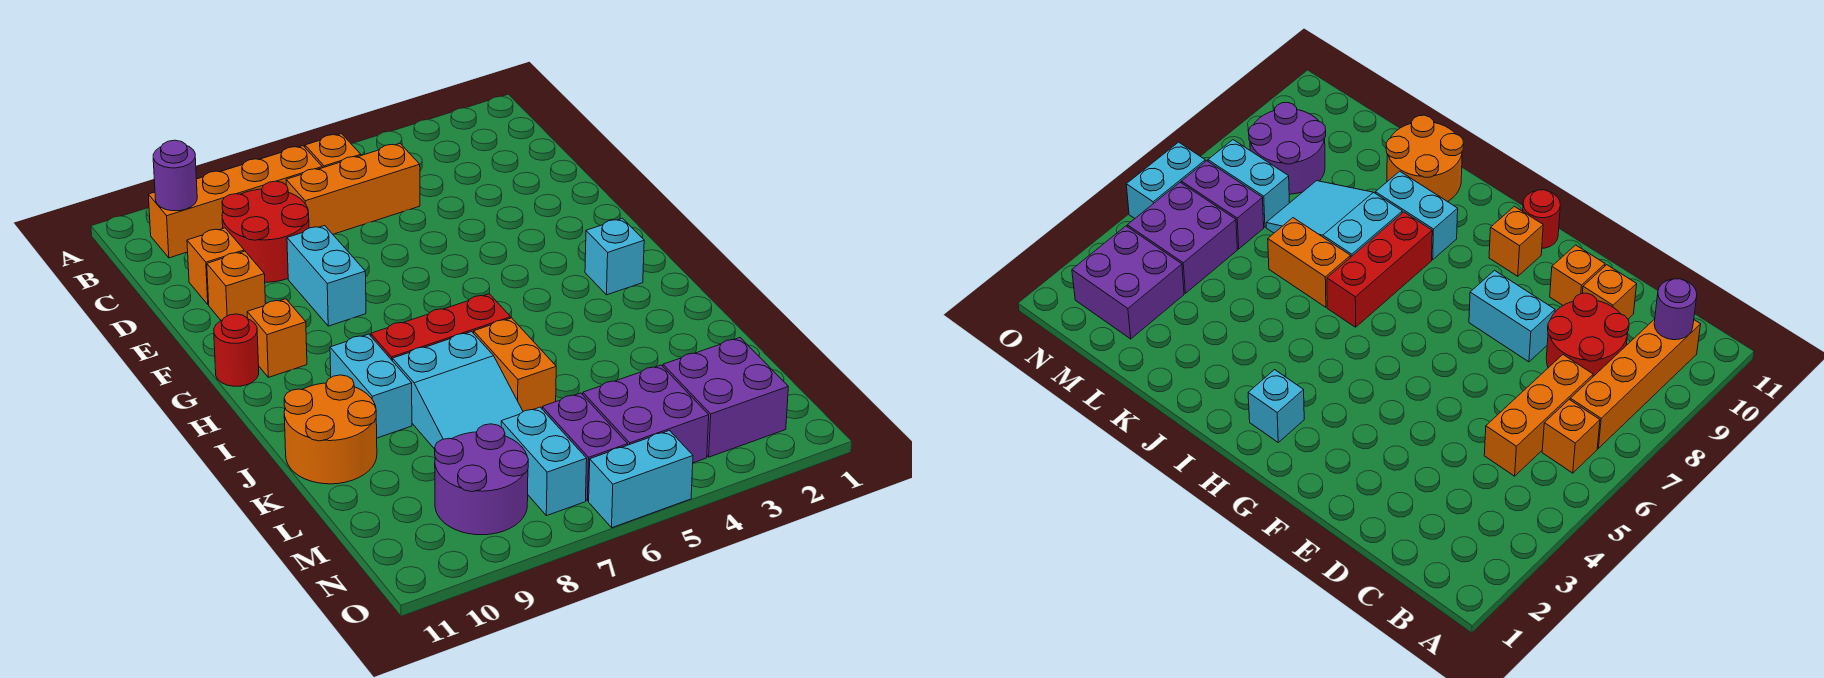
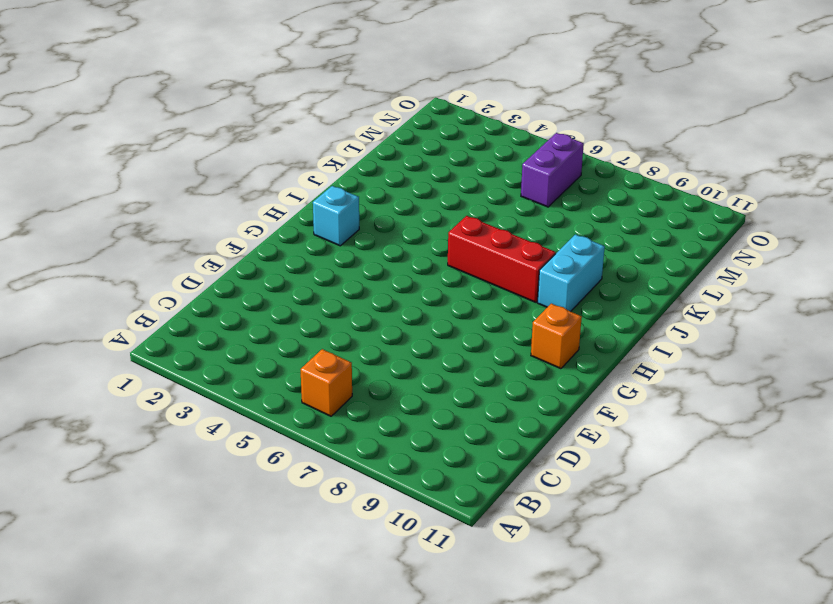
none -> orange 1x4 brick [148,146,322,258]
none -> orange 1x3 brick [286,144,420,234]
none -> red 2x2 round brick [222,181,309,282]

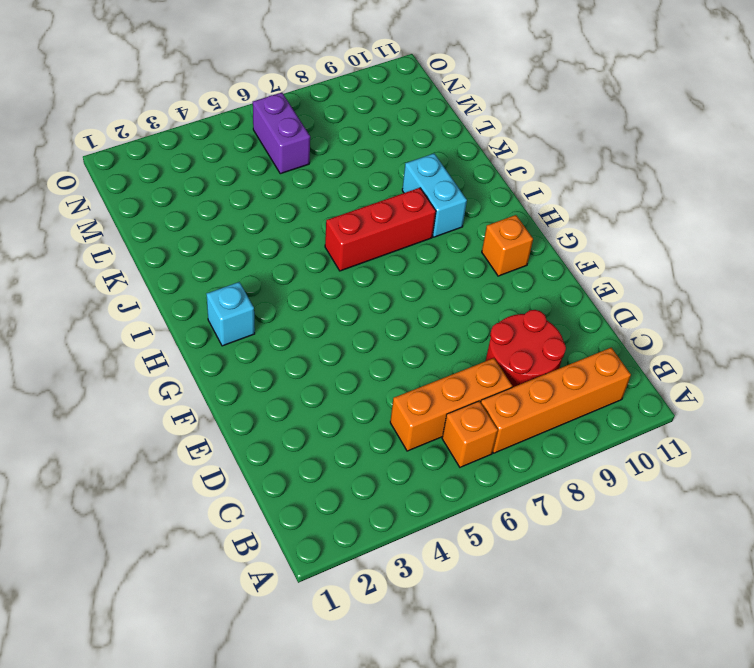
none -> orange 1x1 brick [187,228,244,305]
none -> cyan 1x2 brick [287,226,366,326]
none -> orange 1x1 brick [207,251,266,320]

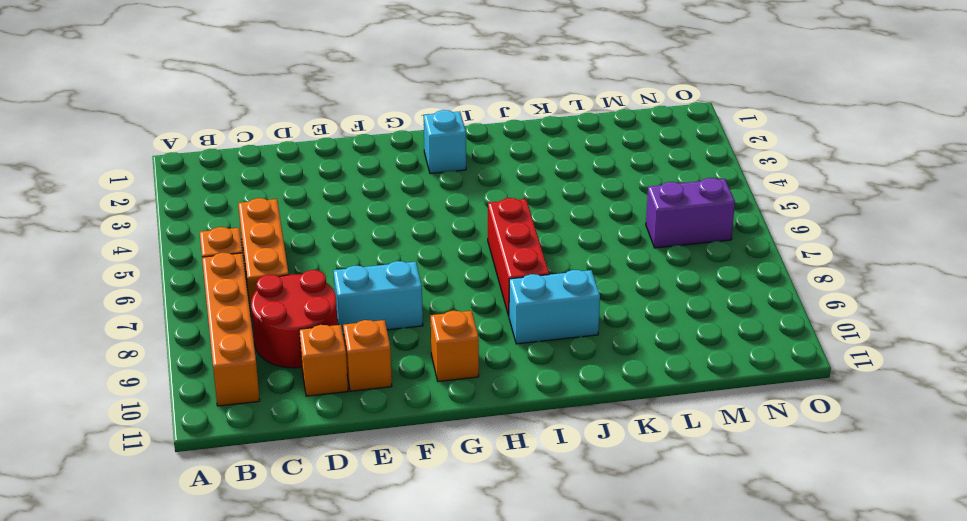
none -> red 1x1 round brick [214,314,259,386]
none -> orange 1x2 brick [474,318,556,412]
none -> cyan 2x3 slope [393,332,523,449]

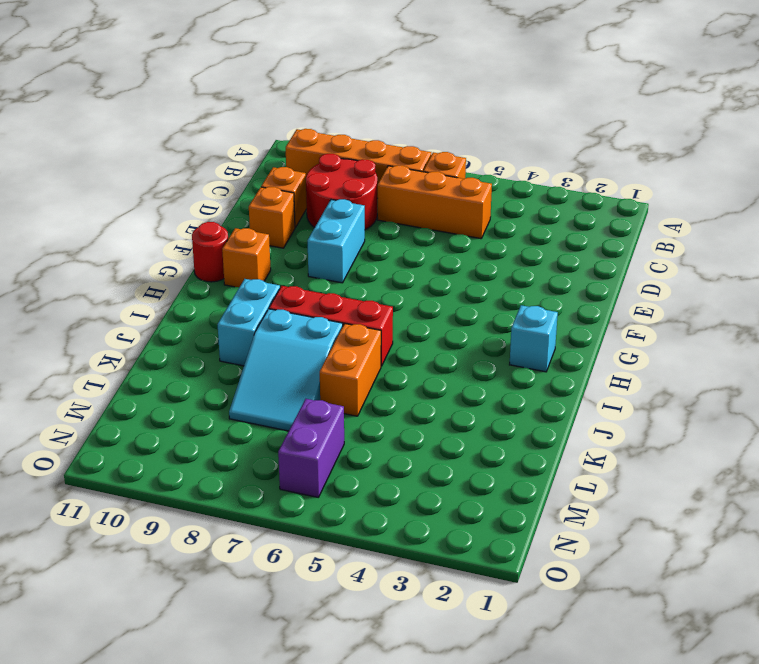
none -> orange 2x2 round brick [284,375,377,484]
none -> purple 2x2 brick [663,338,788,457]
none -> purple 2x2 brick [583,365,709,463]

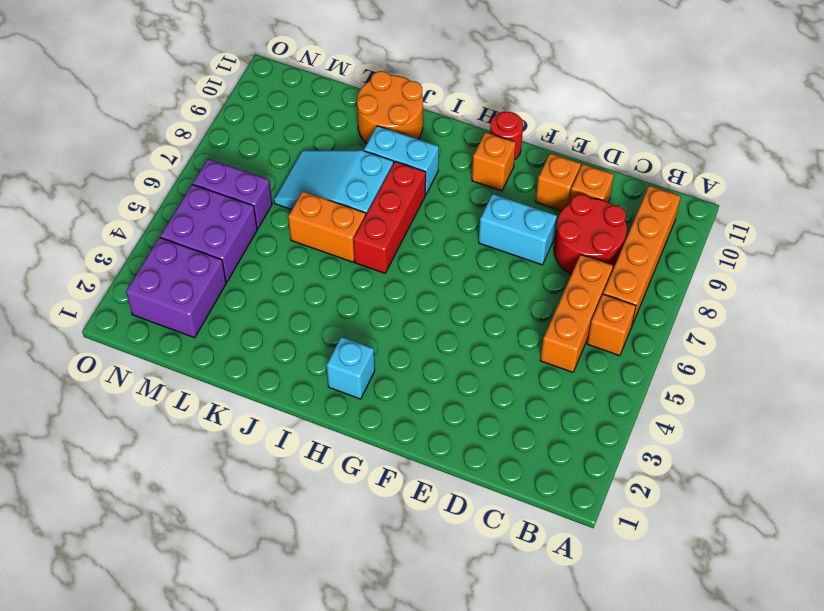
none -> cyan 1x2 brick [501,407,587,516]
none -> purple 2x2 round brick [435,424,528,535]
none -> cyan 1x2 brick [589,431,693,528]

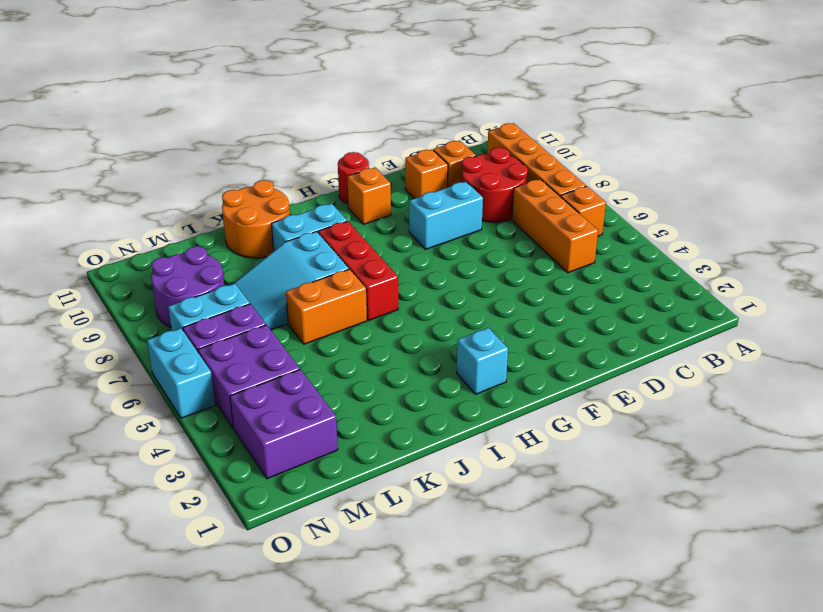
none -> purple 1x1 round brick [153,140,197,211]

